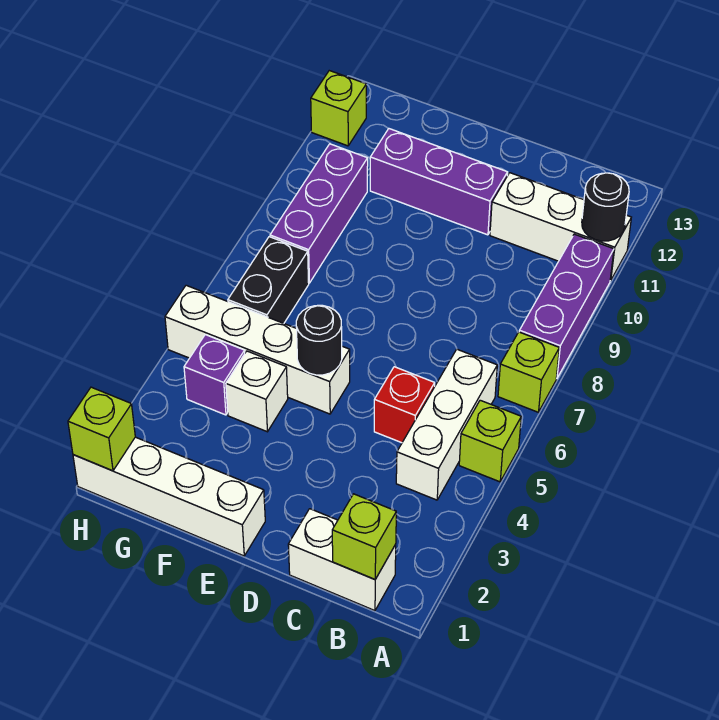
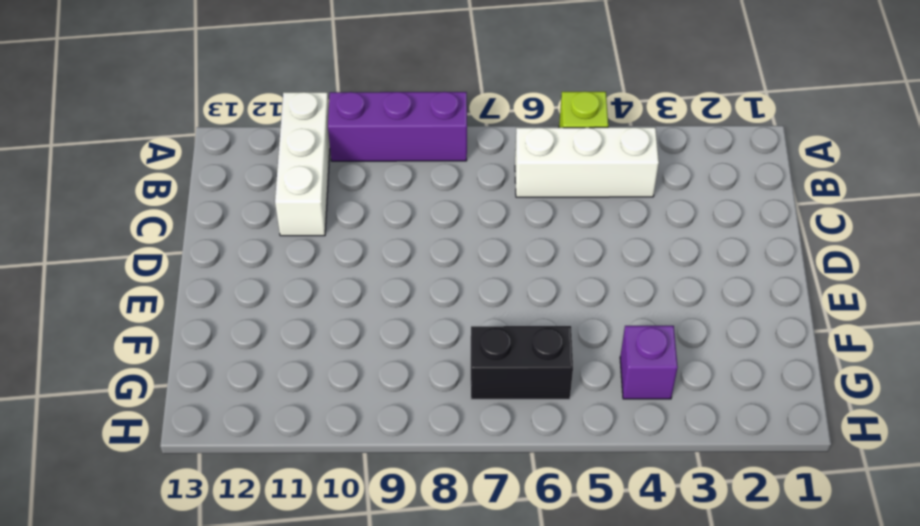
none -> lime 1x1 brick [498,332,559,412]
none -> white 1x2 brick [288,509,396,611]
none -> red 1x1 brick [374,367,435,443]

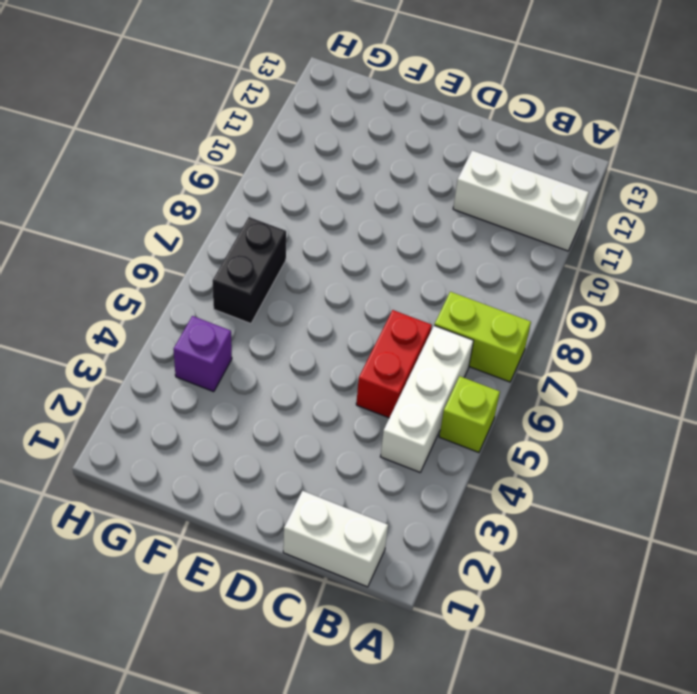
lime 1x2 brick [434,292,531,382] -> lime 1x1 brick [498,332,559,412]
red 1x2 brick [356,310,432,418] -> red 1x1 brick [374,367,435,443]
none -> purple 1x3 brick [519,234,614,378]
none -> purple 1x3 brick [370,129,508,235]
none -> white 1x4 brick [73,437,265,556]

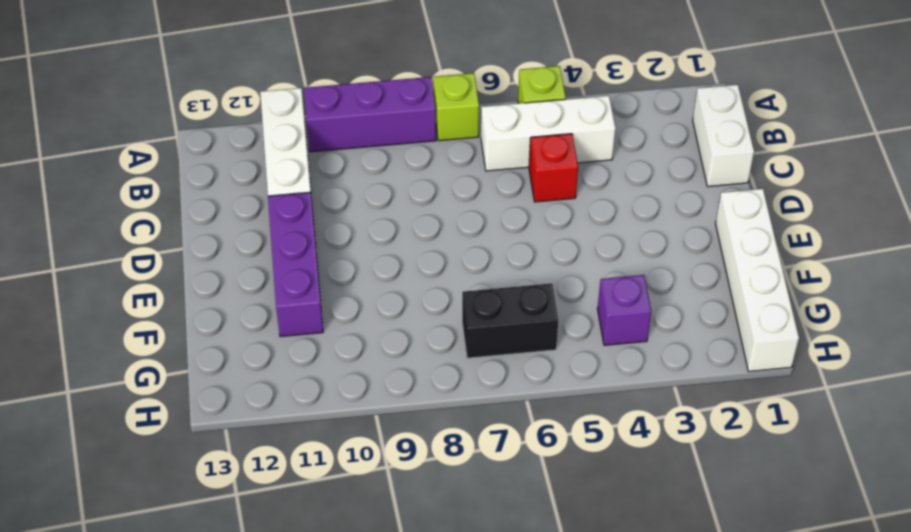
none -> white 1x4 brick [165,285,350,414]
none -> white 1x1 brick [226,351,288,432]
none -> purple 1x3 brick [270,144,368,283]

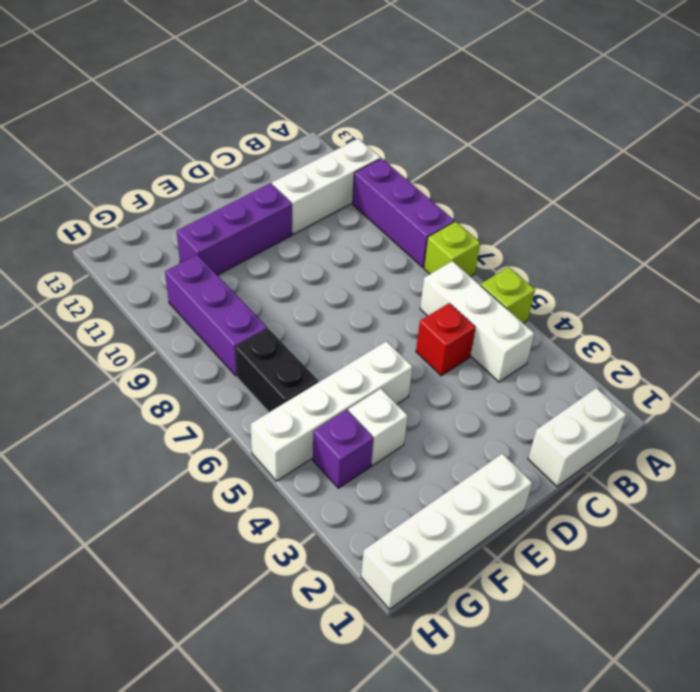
none -> lime 1x1 brick [311,71,366,146]
none -> black 1x1 round brick [582,173,629,241]
none -> lime 1x1 brick [332,494,396,579]

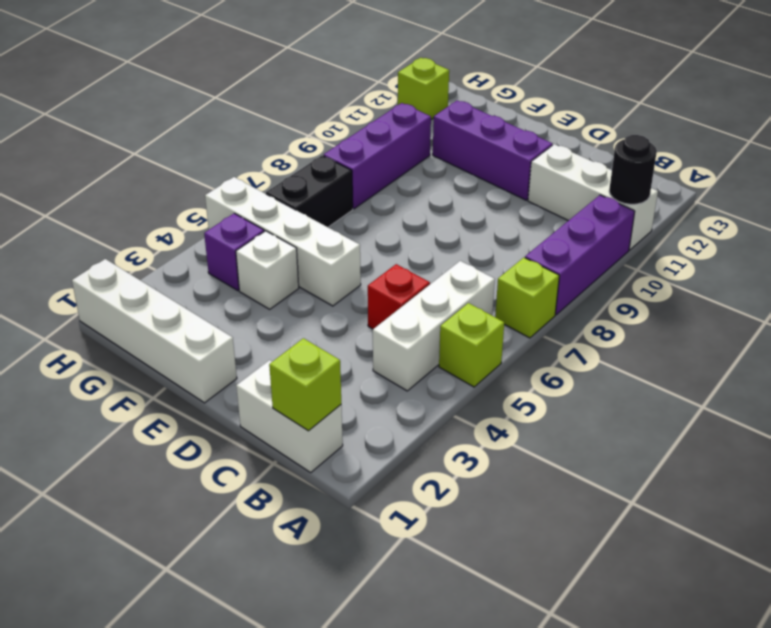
none -> black 1x1 round brick [296,305,342,375]
none -> lime 1x1 brick [68,387,135,471]

